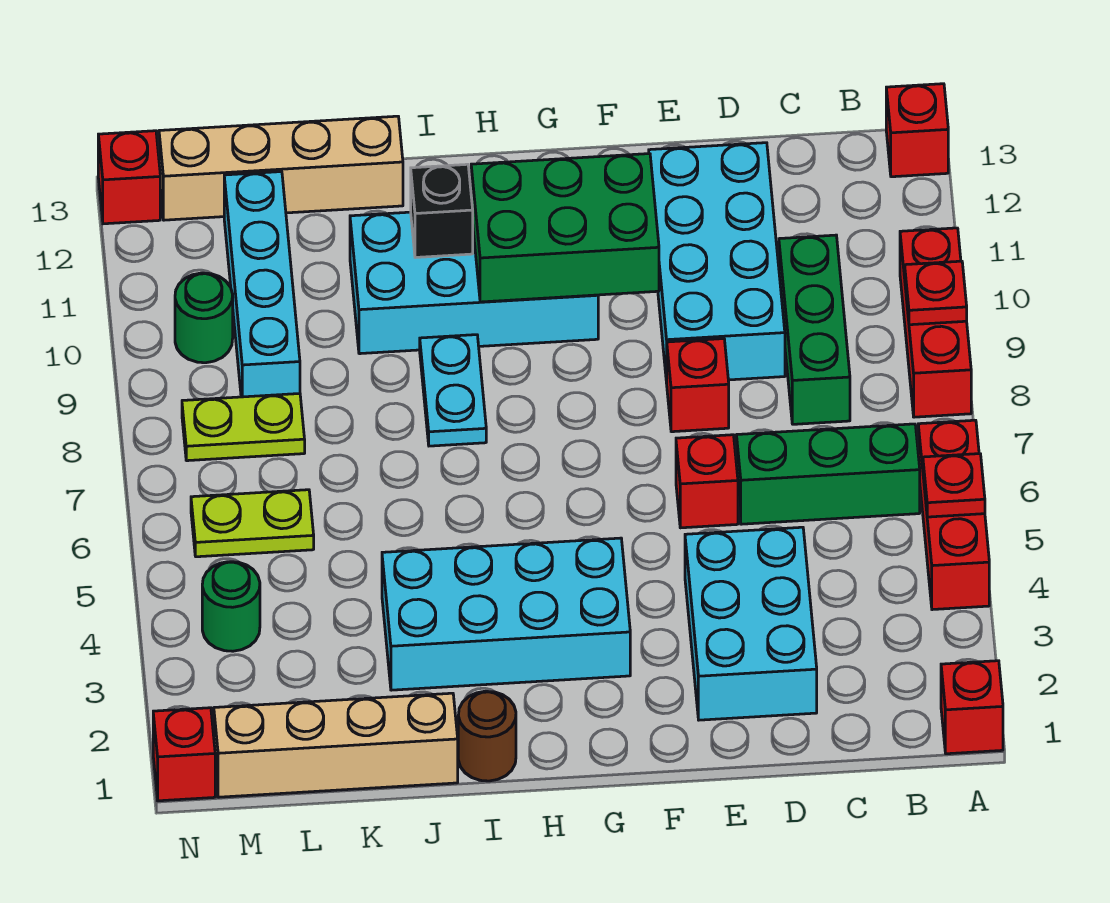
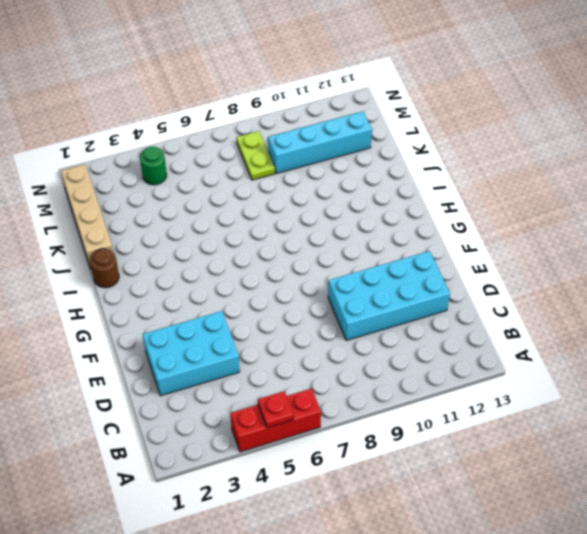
none -> red 1x1 brick [941,661,1003,754]
none -> red 1x3 brick [900,228,971,417]
none -> red 1x1 brick [886,84,948,177]

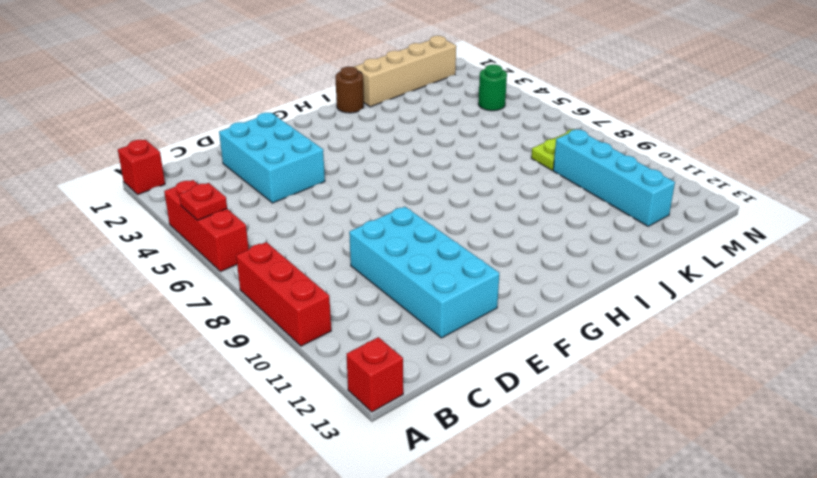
none -> green 1x3 brick [736,424,920,524]
none -> green 1x3 brick [779,235,850,424]
none -> red 1x1 brick [676,435,738,528]

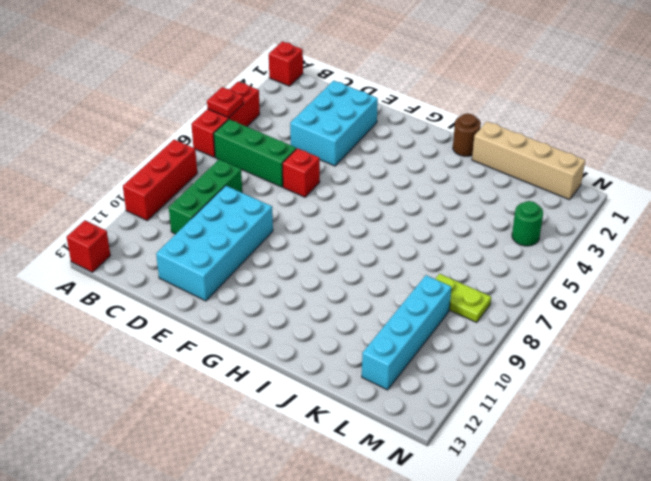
none -> red 1x1 brick [667,339,729,432]
none -> cyan 2x4 brick [382,538,630,690]
none -> cyan 2x4 brick [350,212,598,354]

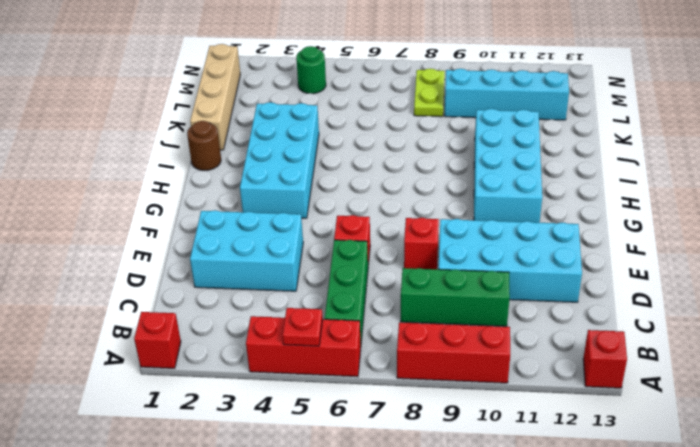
none -> cyan 1x2 plate [420,335,486,446]
none -> tan 1x4 brick [159,116,403,220]
none -> lime 1x2 plate [191,490,314,557]

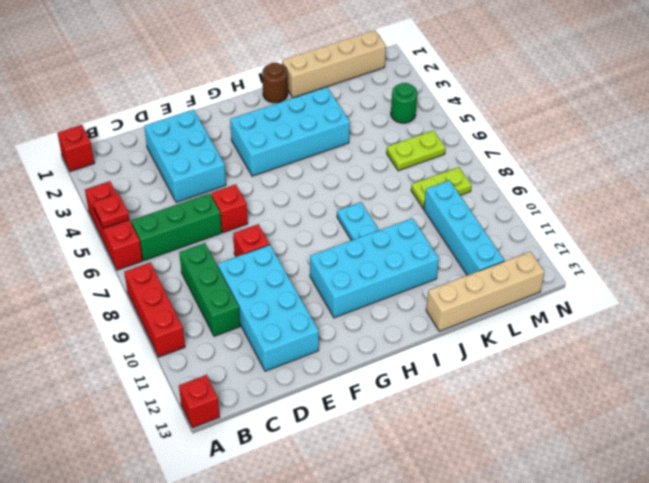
none -> green 1x1 round brick [175,273,233,363]
none -> red 1x1 brick [153,708,215,801]
none -> red 1x1 brick [98,131,160,224]

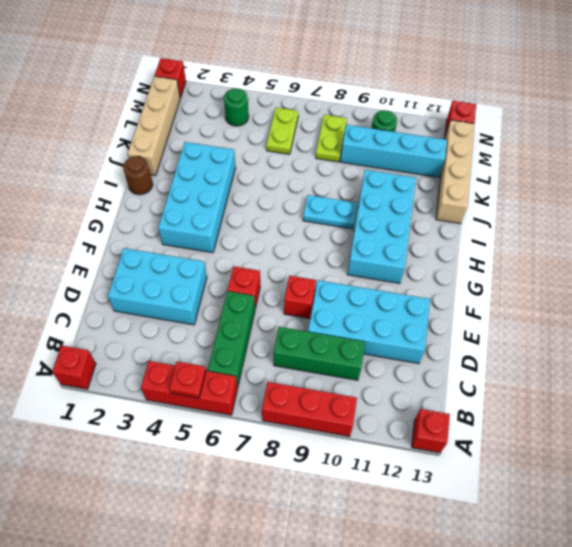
none -> red 1x1 plate [905,261,967,325]
none -> green 2x3 brick [471,154,659,302]
none -> black 1x1 brick [411,164,473,258]

